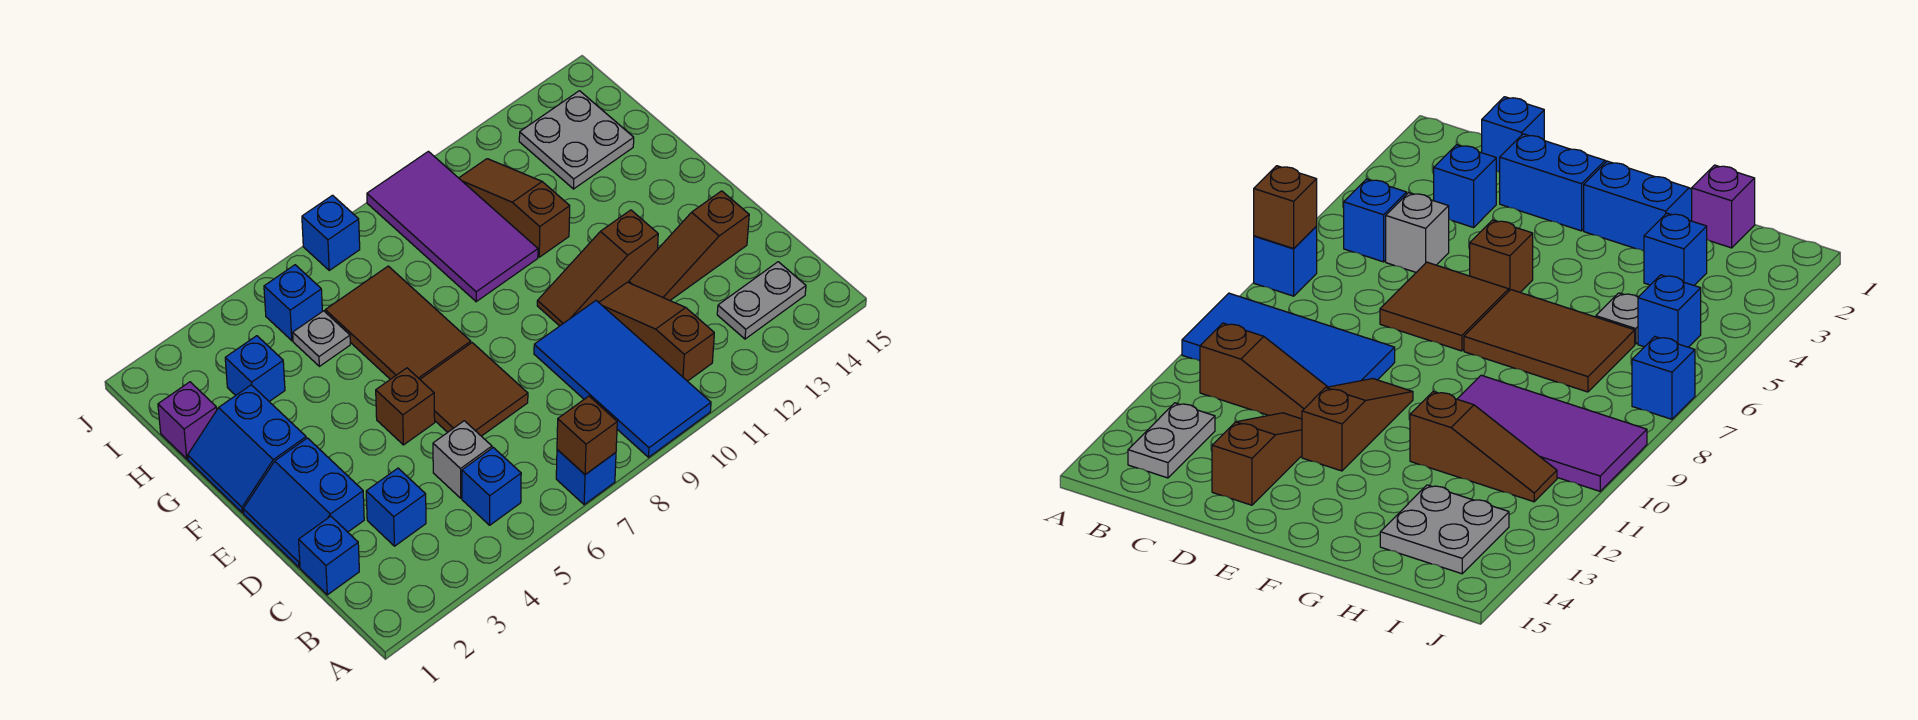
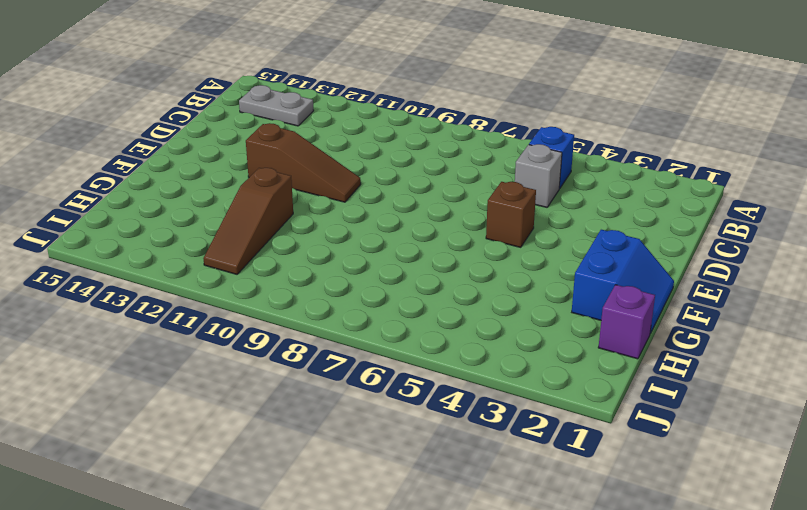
none -> blue 1x1 brick [556,450,616,505]
none -> blue 2x4 tile [534,301,711,457]
none -> brown 1x3 slope [599,282,714,381]

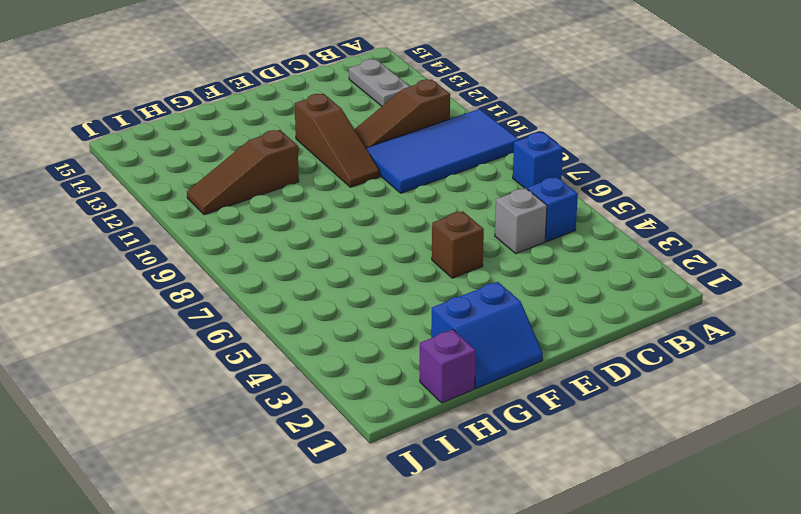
none -> blue 1x1 brick [299,516,359,595]
none -> blue 1x1 brick [366,468,426,546]
none -> blue 2x2 slope [243,438,364,567]

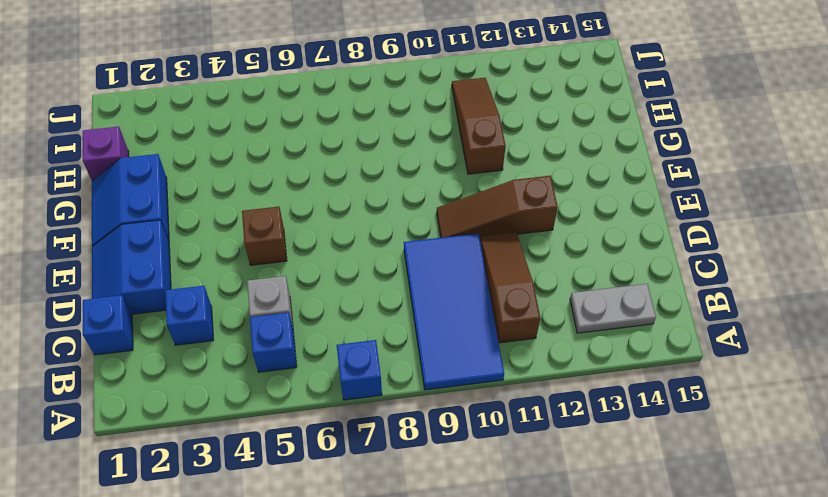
none -> brown 2x2 tile [420,343,528,436]
none -> brown 1x3 slope [629,191,749,300]
none -> brown 2x3 tile [325,266,471,379]

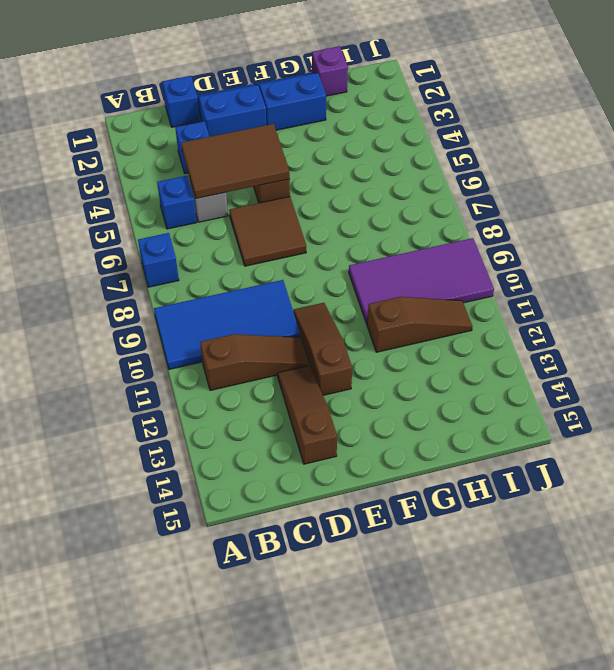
brown 2x3 tile [181,124,290,199] -> brown 2x3 tile moved to [325,266,471,379]
none -> grey 1x2 plate [717,262,806,339]
none -> blue 1x1 brick [225,336,285,401]
none -> grey 1x1 plate [293,311,350,366]

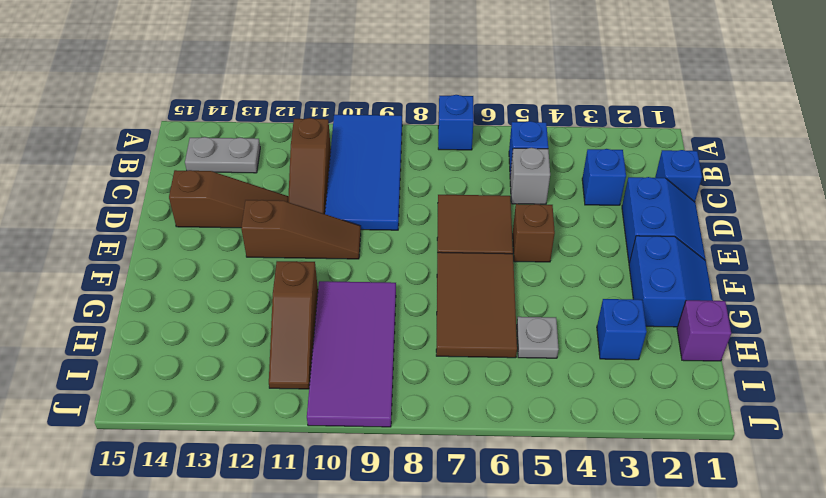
none -> grey 2x2 plate [519,91,634,189]
none -> blue 1x1 brick [264,265,322,341]
none -> blue 1x1 brick [302,195,360,270]

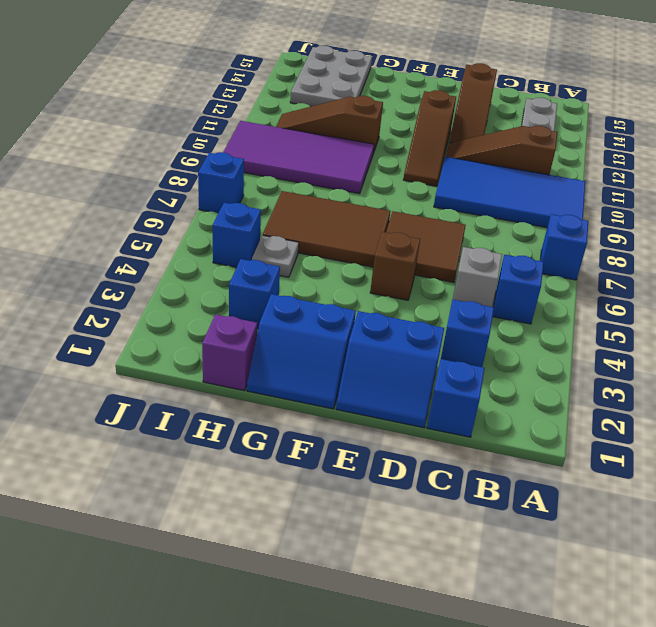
grey 2x3 plate [290,46,372,106] -> grey 2x2 plate [519,91,634,189]
none -> brown 1x1 brick [557,396,617,475]

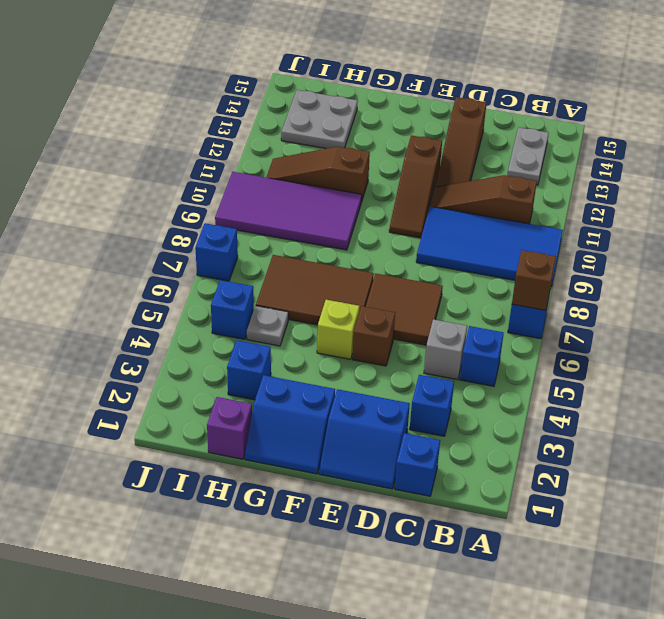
lime 1x1 brick [317,300,359,359] -> none

